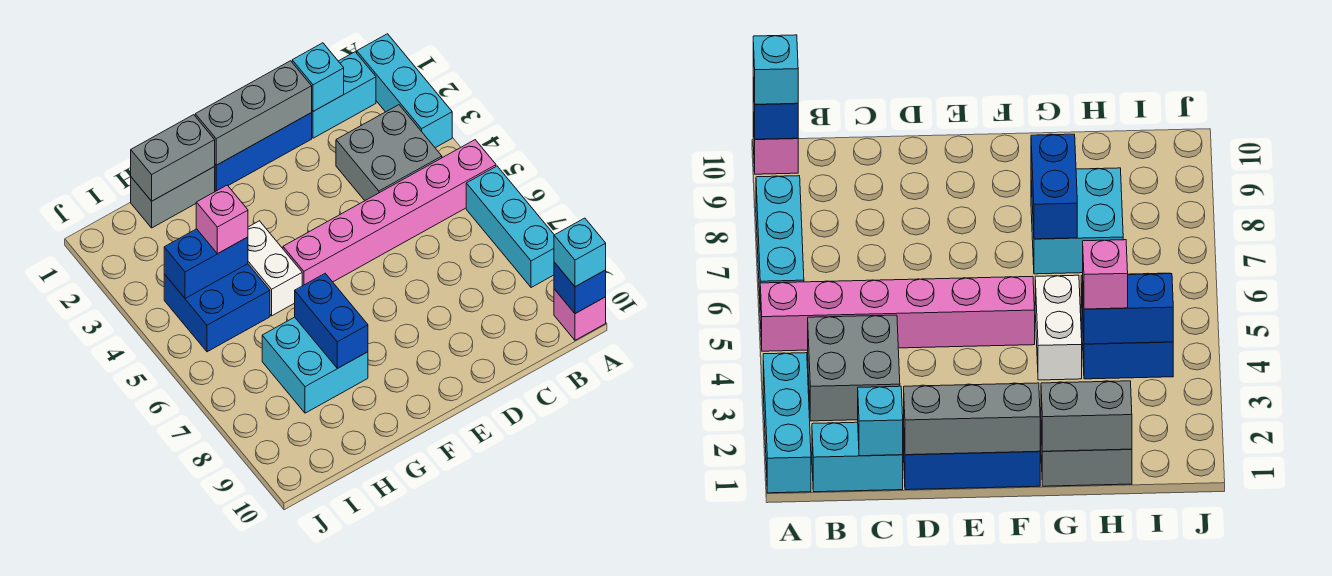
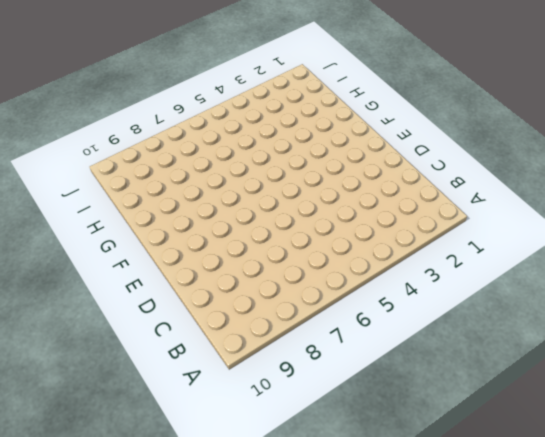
none -> cyan 1x3 brick [357,34,452,148]
none -> pink 1x6 brick [283,140,496,286]
none -> cyan 1x3 brick [466,166,554,288]

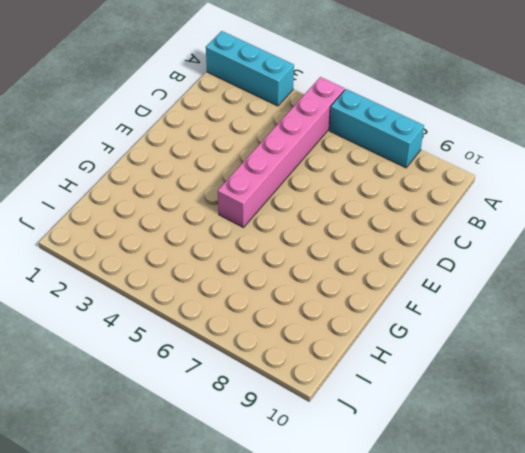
none -> pink 1x1 brick [554,289,606,340]
none -> cyan 1x2 brick [311,52,376,138]
none -> grey 2x2 brick [336,105,442,200]

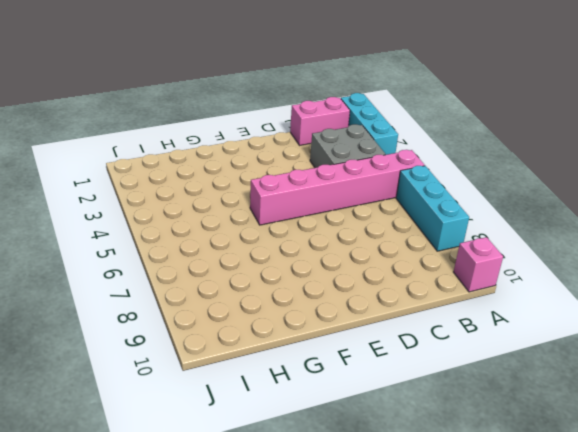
pink 1x2 brick [290,97,350,146] -> cyan 1x2 brick [311,52,376,138]
none -> blue 1x3 brick [214,113,312,191]
none -> grey 1x2 brick [131,167,215,228]
none -> white 1x2 brick [248,221,302,316]

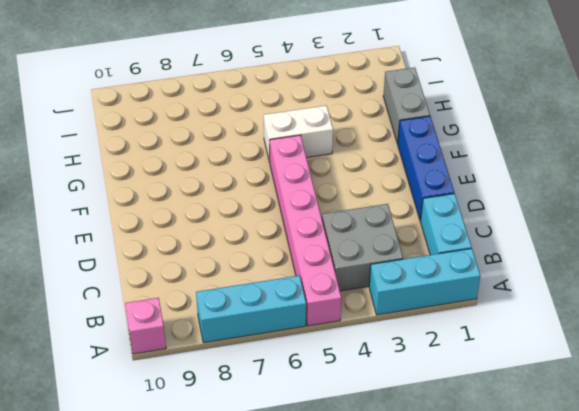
none -> cyan 2x2 brick [262,317,368,413]
none -> blue 2x2 brick [164,264,270,352]
none -> blue 1x1 brick [554,262,606,314]

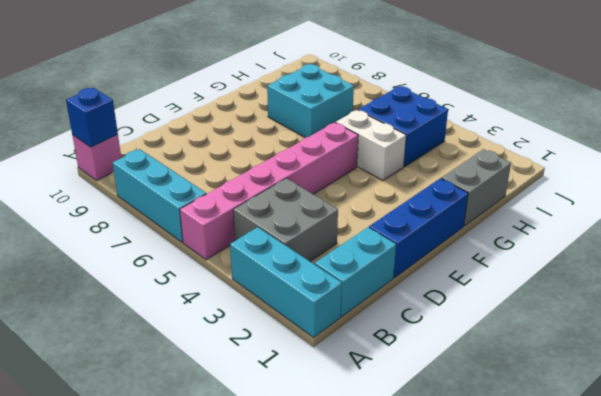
none -> cyan 1x1 brick [292,43,344,111]
none -> grey 1x3 brick [195,61,312,165]
none -> grey 1x2 brick [131,115,215,201]

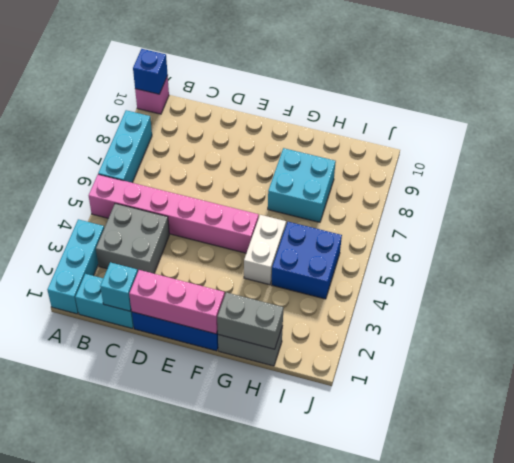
pink 1x3 brick [129,270,225,334] -> grey 1x3 brick [195,61,312,165]
none -> blue 1x2 brick [295,274,368,368]
none -> blue 1x2 brick [164,229,248,298]
none -> cyan 1x1 brick [554,218,606,287]

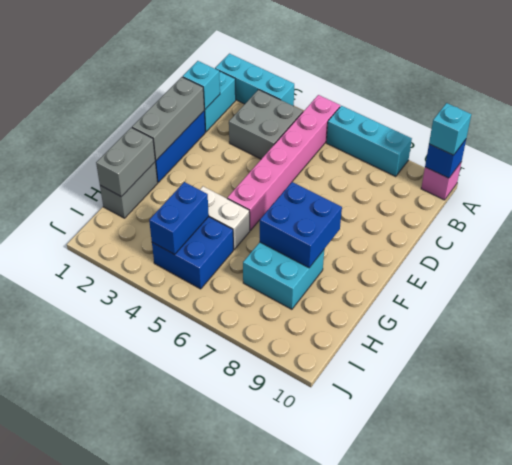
blue 2x2 brick [260,182,342,268] -> blue 1x2 brick [295,274,368,368]
none -> pink 1x1 brick [196,185,248,254]

